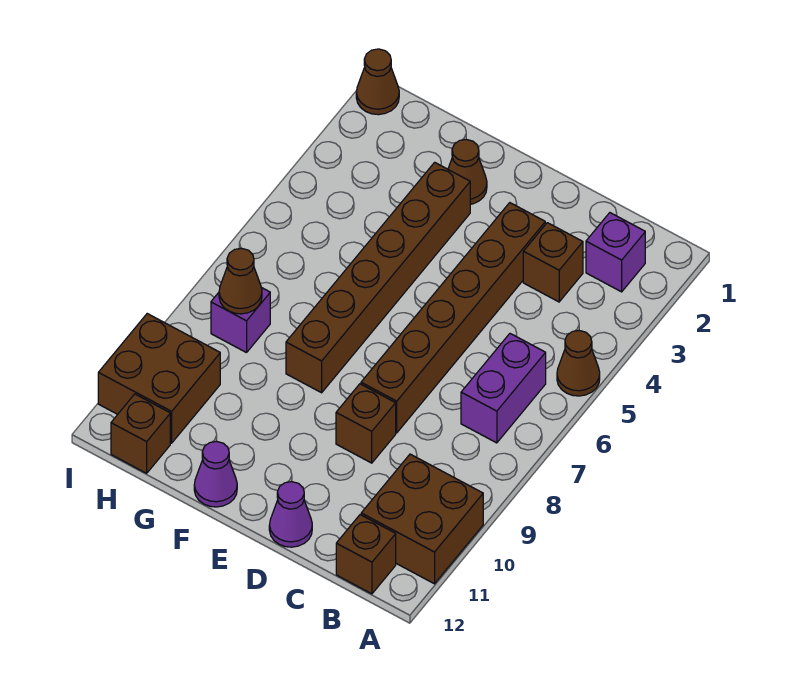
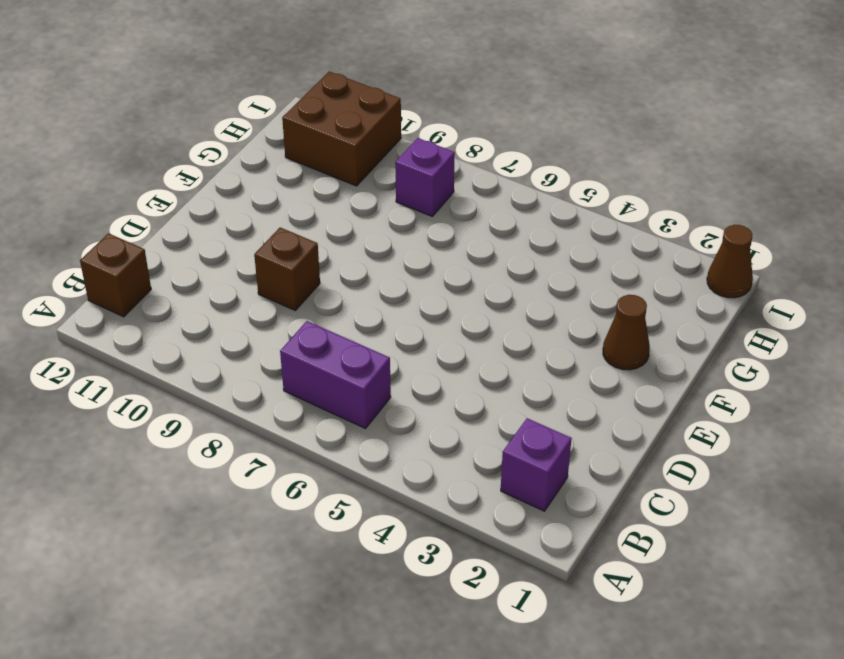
none -> brown 1x1 cone [557,331,600,396]
none -> brown 2x2 brick [361,454,483,584]
none -> brown 1x1 brick [523,223,583,302]

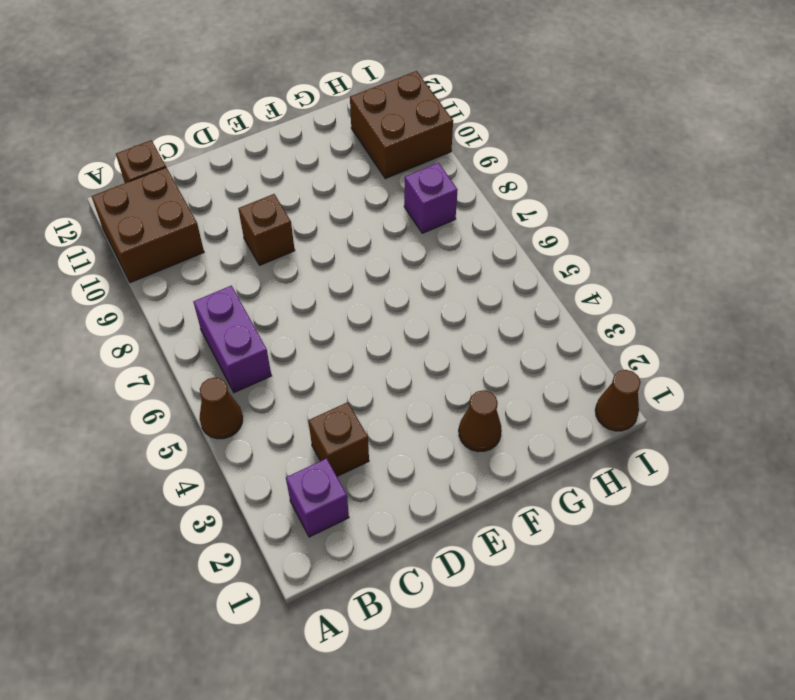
none -> brown 1x6 brick [361,203,545,433]
none -> purple 1x1 cone [269,482,312,547]
none -> brown 1x6 brick [286,162,470,393]

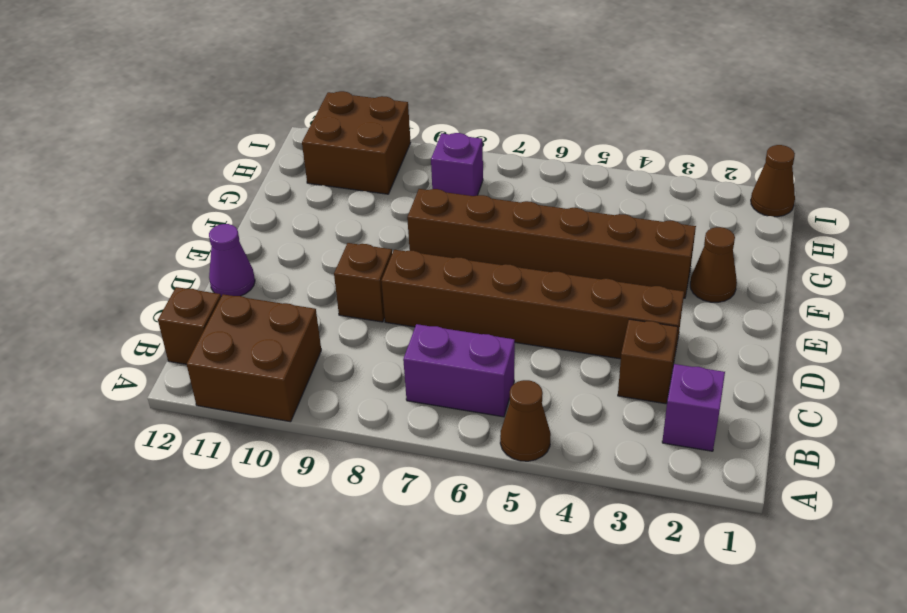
none -> purple 1x1 cone [194,441,237,507]
none -> brown 1x1 brick [111,394,170,473]
none -> brown 1x1 cone [219,248,262,314]

